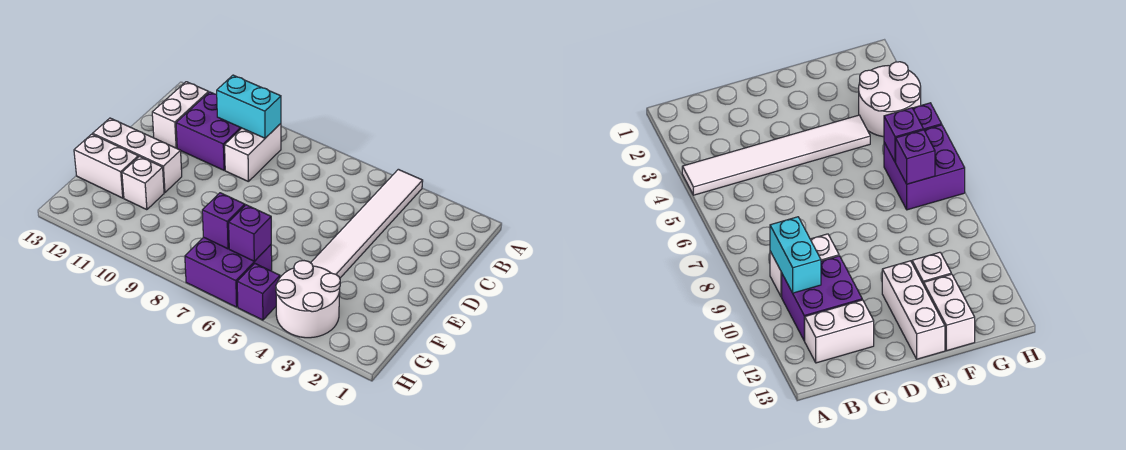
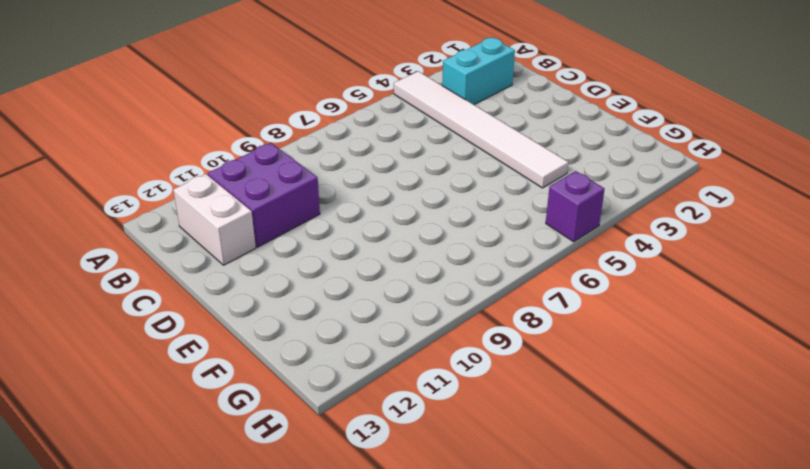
cyan 1x2 brick [442,38,515,105] -> cyan 1x2 brick moved to [217,75,281,138]
none -> white 1x2 brick [225,124,281,182]
none -> white 1x3 brick [93,118,182,193]
none -> white 1x1 brick [122,156,164,210]

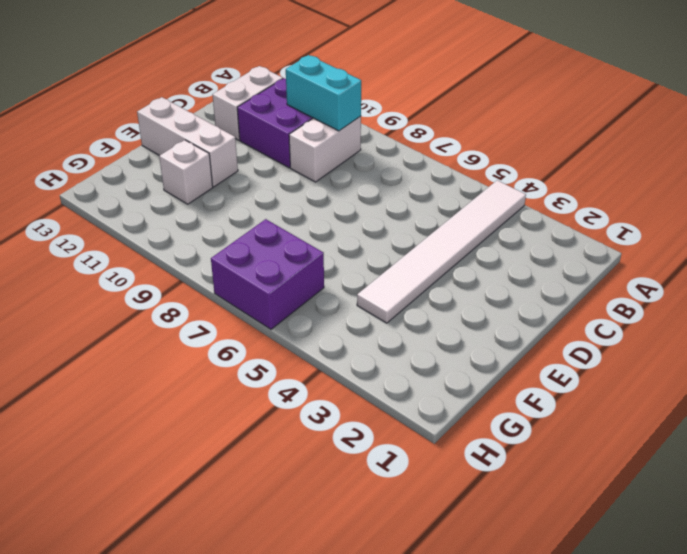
none -> white 1x2 brick [74,134,138,198]
none -> white 2x2 round brick [276,261,340,338]
none -> purple 1x1 brick [237,264,280,320]

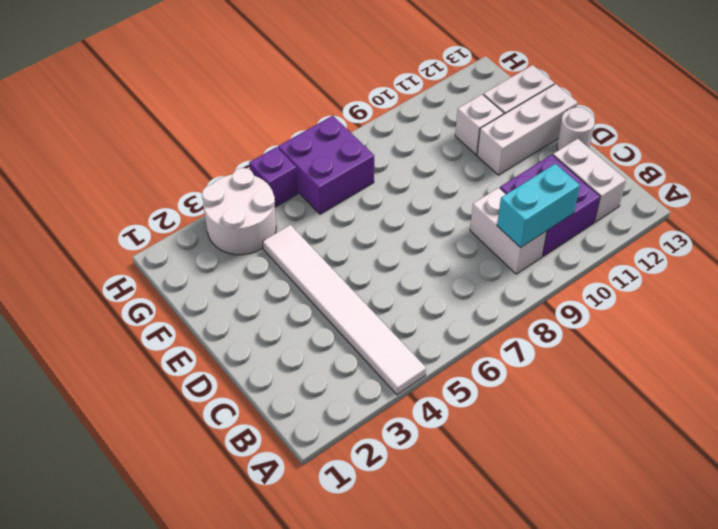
white 1x1 round brick [557,107,595,150] -> none
none -> purple 1x1 brick [229,205,271,261]
none -> purple 1x1 brick [202,193,245,249]

